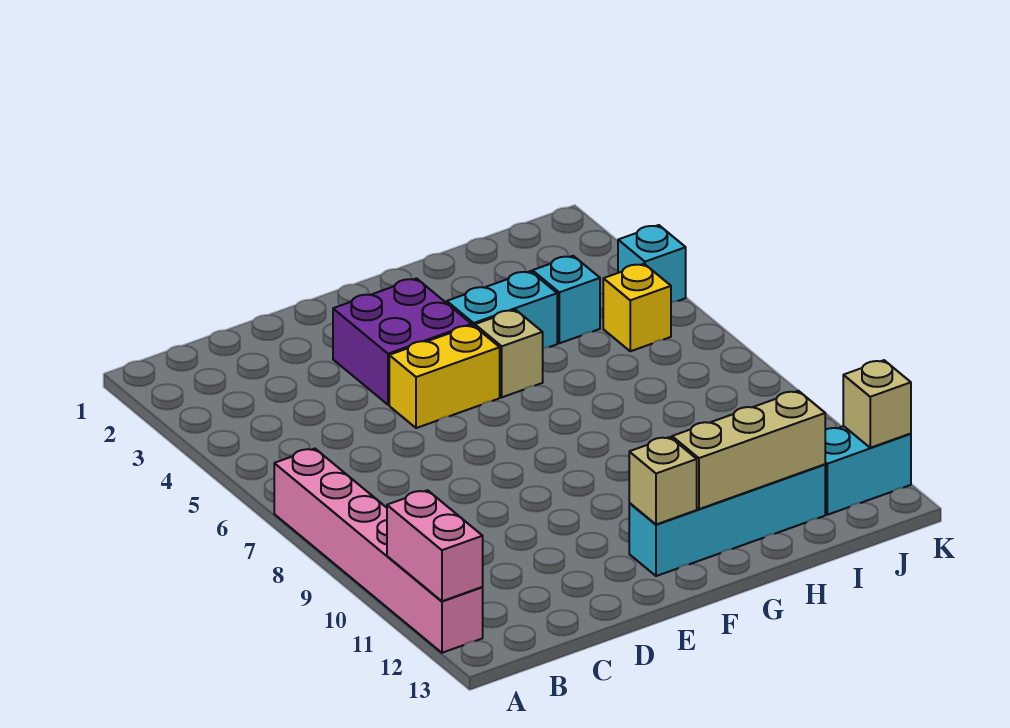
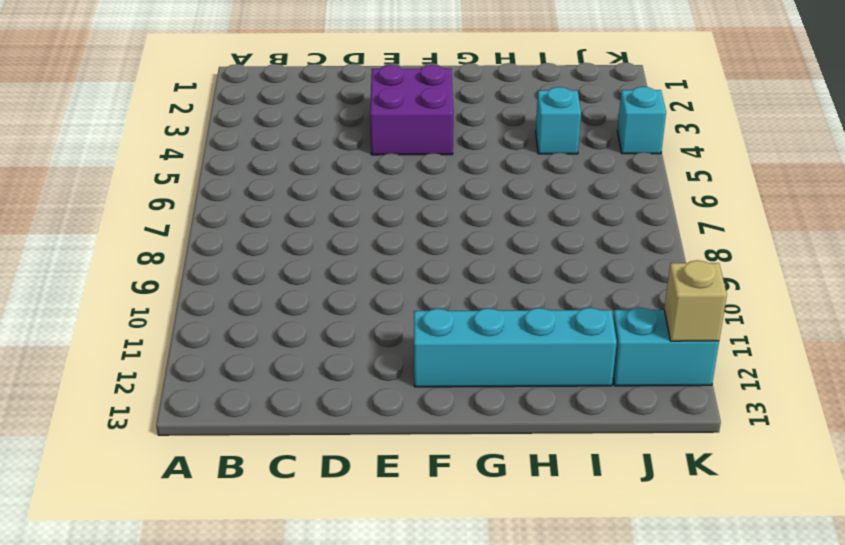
none -> pink 1x6 brick [274,449,483,653]
none -> yellow 1x2 brick [389,325,500,428]
none -> cyan 1x2 brick [447,271,557,348]

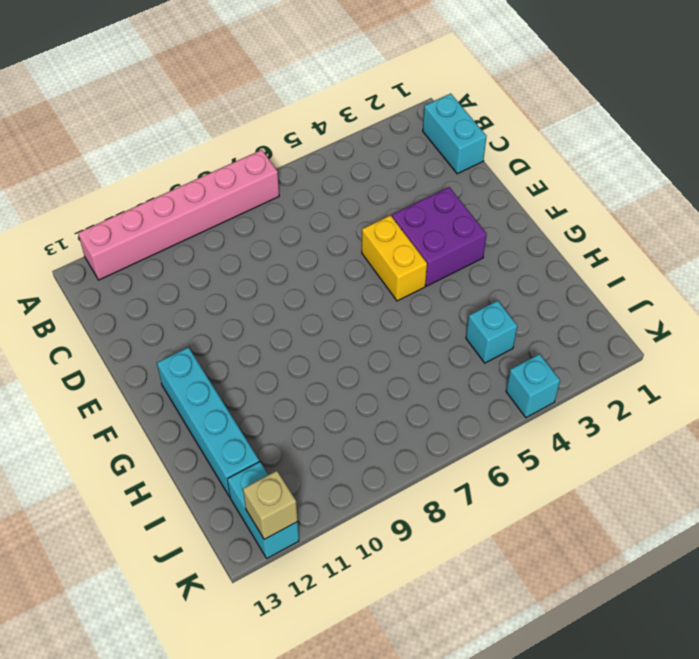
cyan 1x2 brick [423,94,487,174] -> cyan 1x2 brick moved to [447,271,557,348]
none -> tan 1x1 brick [475,310,543,397]
none -> yellow 1x1 brick [603,264,671,351]
none -> pink 1x2 brick [387,490,483,601]

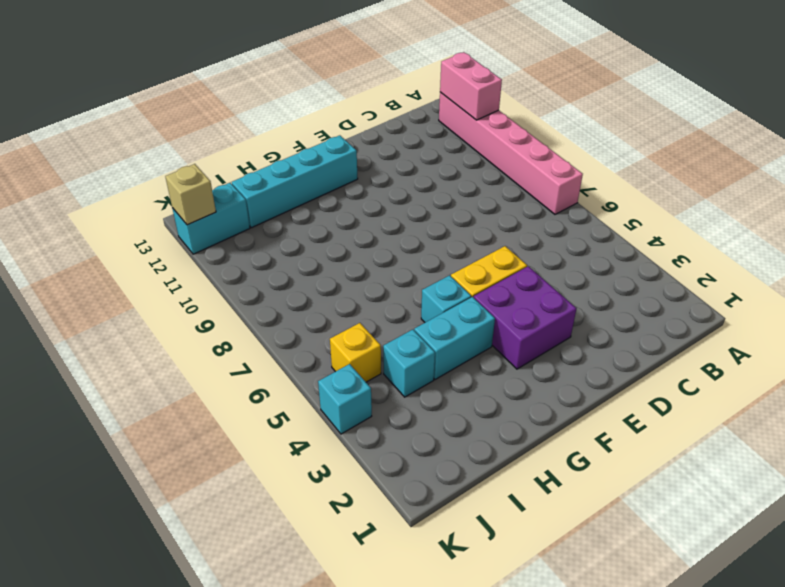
cyan 1x1 brick [421,275,471,322] -> tan 1x1 brick [475,310,543,397]
none -> tan 1x1 brick [629,437,697,525]
none -> tan 1x3 brick [672,391,825,509]

